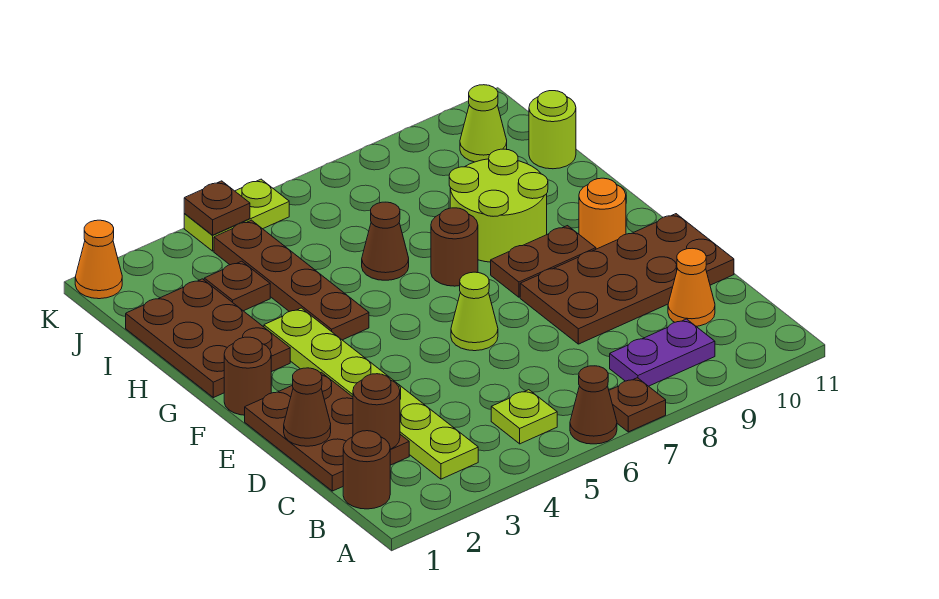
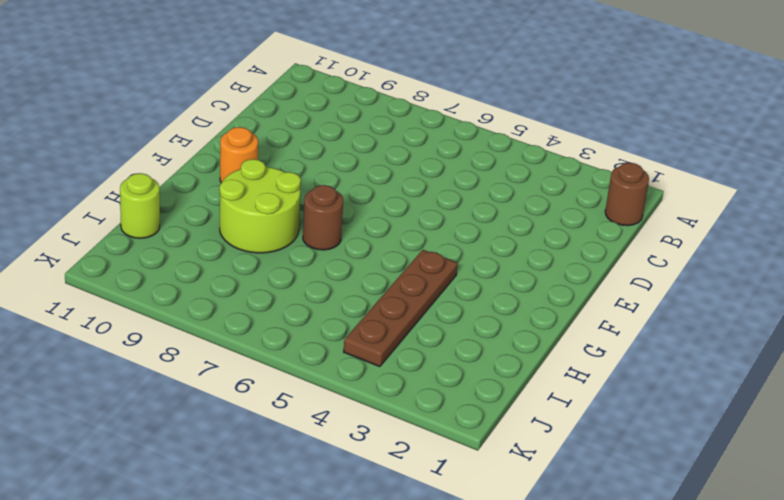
none -> brown 1x1 cone [570,366,617,444]
none -> brown 1x1 plate [609,378,666,432]
none -> lime 1x6 plate [264,308,478,479]

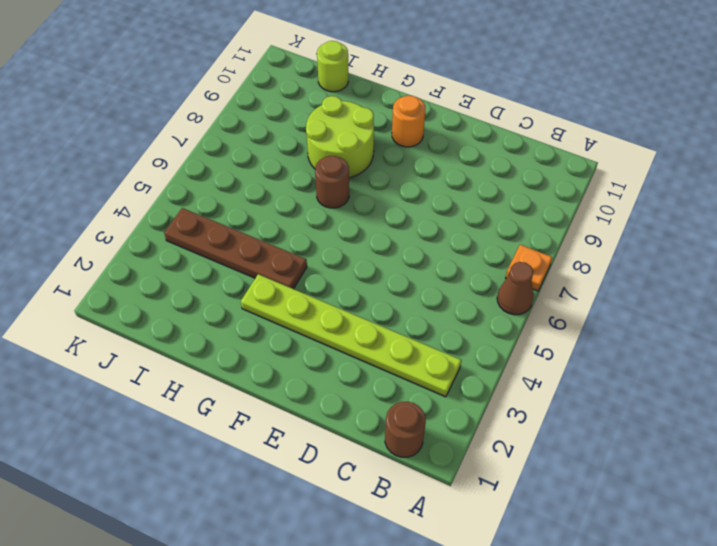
orange 1x1 plate [506,245,552,291] -> brown 1x1 plate [609,378,666,432]
none -> lime 1x1 plate [491,390,557,444]
none -> purple 1x2 plate [610,319,715,386]
none -> brown 2x3 plate [245,372,409,491]

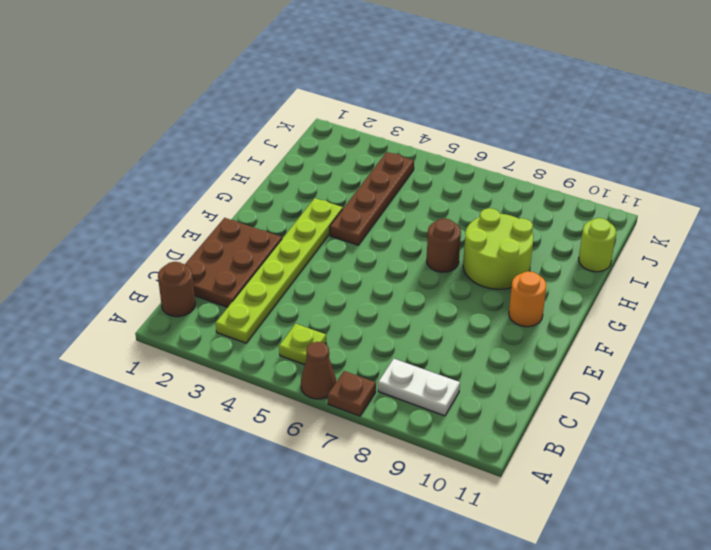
white 1x2 plate [378,359,460,416] -> purple 1x2 plate [610,319,715,386]
none -> orange 1x1 cone [668,248,715,326]
none -> brown 2x4 plate [520,214,734,344]
none -> lime 1x1 cone [451,272,498,351]

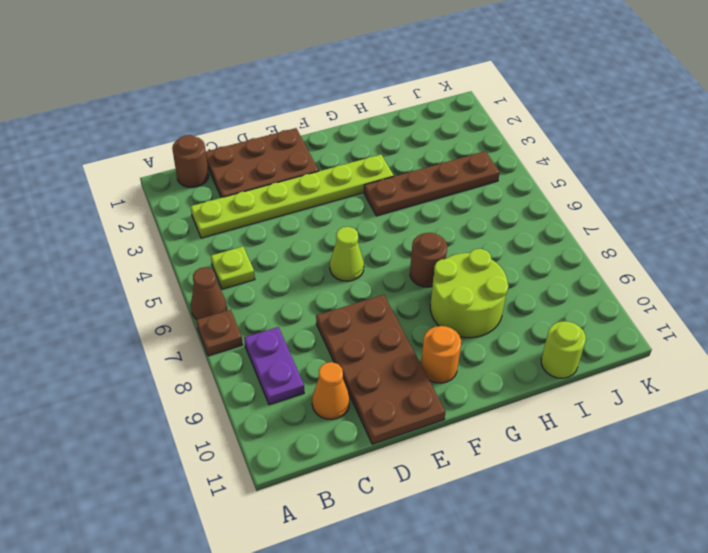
none -> brown 1x1 round brick [224,337,271,415]
none -> brown 1x2 plate [491,226,596,297]
none -> brown 2x3 plate [126,279,290,398]

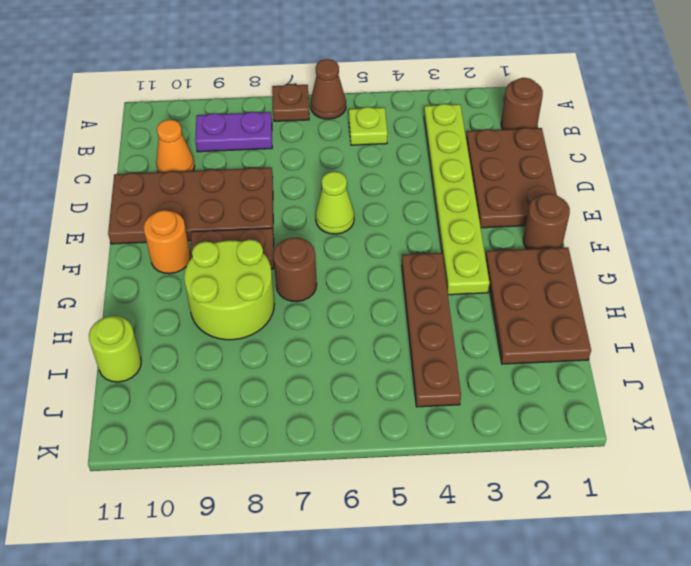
none -> brown 1x1 cone [362,202,409,280]
none -> brown 1x1 plate [204,261,270,311]
none -> lime 1x1 cone [460,85,507,162]

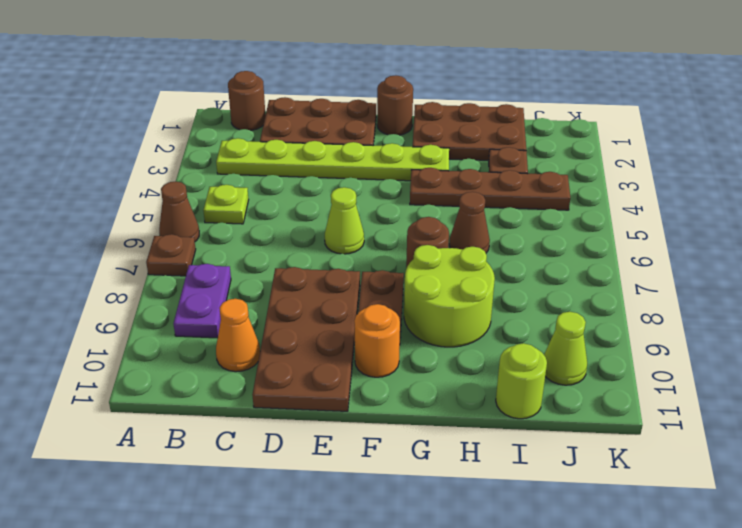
none -> orange 1x1 cone [75,220,122,299]
none -> lime 1x2 plate [184,179,289,251]
none -> brown 1x1 round brick [353,374,400,449]

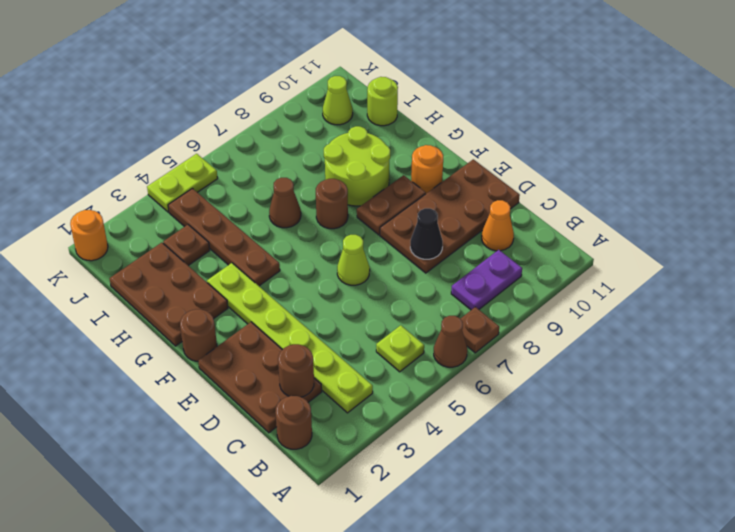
black 1x1 cone [410,208,443,259] -> none
orange 1x1 round brick [70,210,108,261] -> orange 1x1 cone [75,220,122,299]
none -> brown 1x1 cone [284,368,331,446]
none -> brown 1x1 plate [184,181,250,235]

